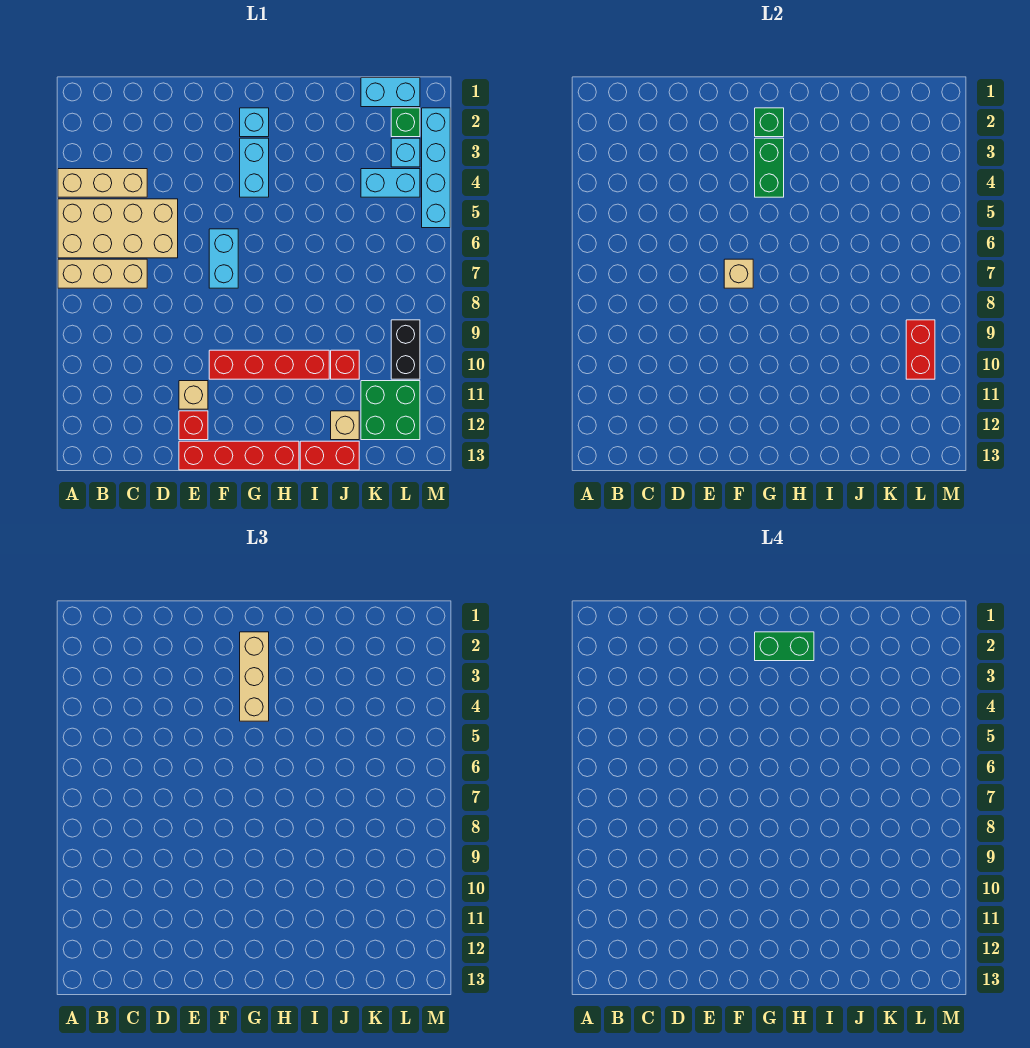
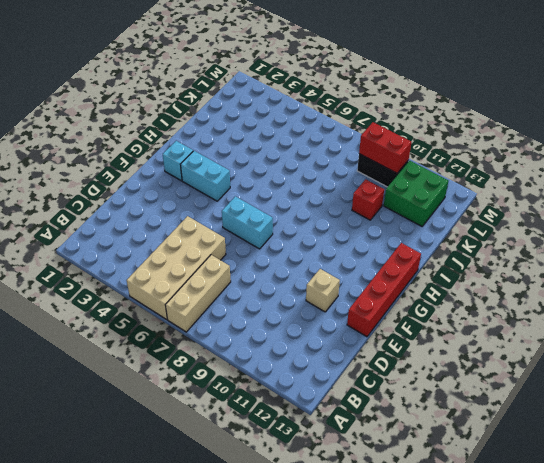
none -> tan 1x3 brick [58,169,147,197]
none -> red 1x1 brick [179,411,208,440]
none -> red 1x4 brick [209,350,329,379]

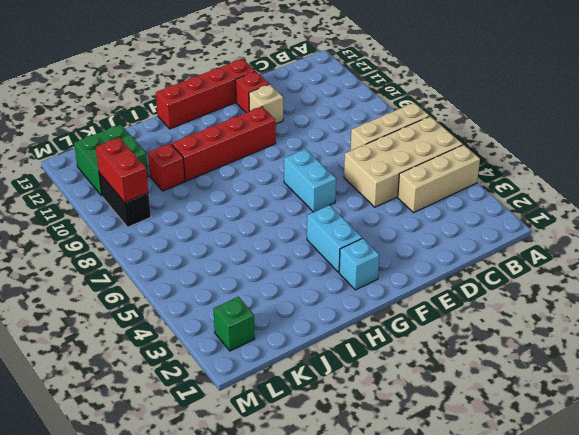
none -> red 1x2 brick [300,441,359,470]
none -> tan 1x1 brick [331,411,359,440]
none -> cyan 1x2 brick [361,78,420,107]

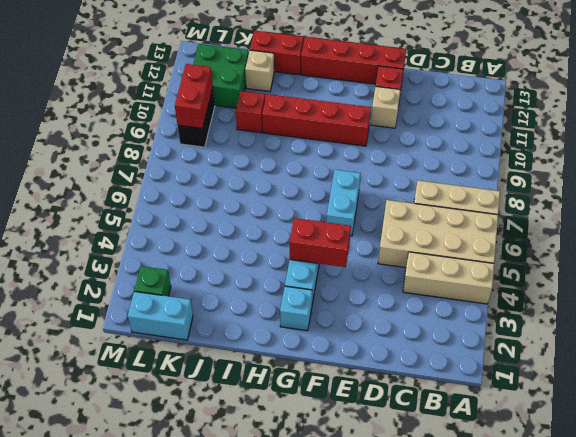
red 1x2 brick [289,218,351,267] -> green 1x2 brick [755,138,784,197]
none -> cyan 1x2 brick [361,169,420,197]
none -> cyan 1x1 brick [391,138,420,167]
none -> cyan 1x4 brick [422,108,450,228]

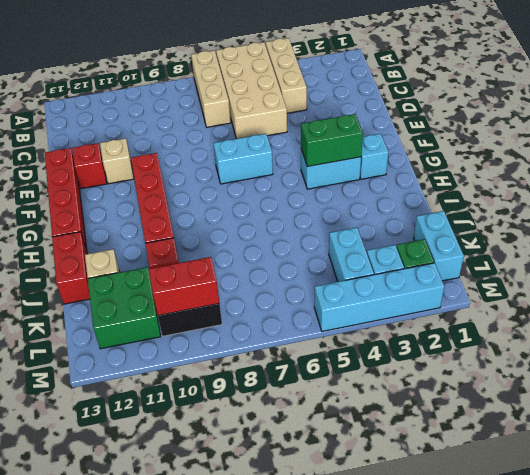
none -> tan 1x1 brick [724,259,753,288]
none -> green 1x1 brick [755,108,784,137]
none -> tan 1x3 brick [240,632,269,721]

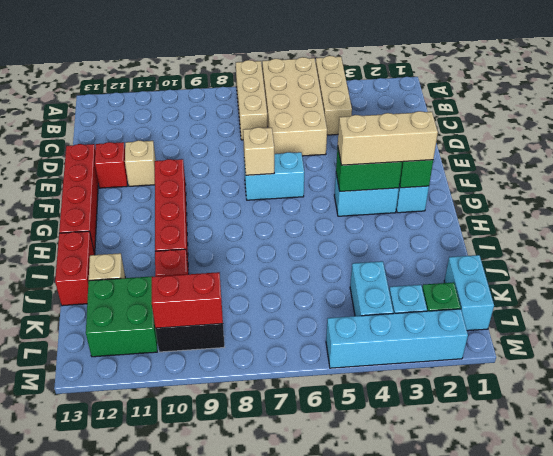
none -> green 1x2 brick [755,632,814,661]

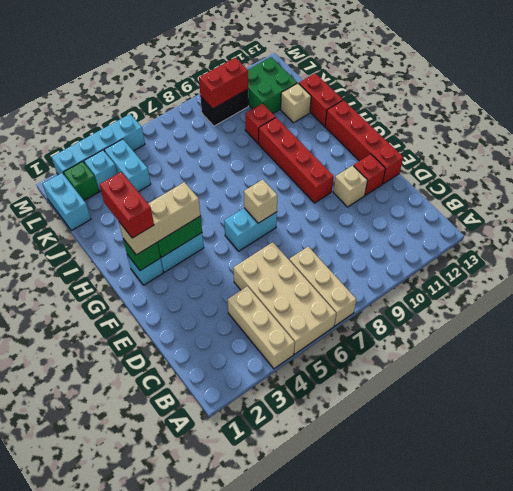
red 1x2 brick [99,172,154,238] -> green 1x2 brick [755,632,814,661]

